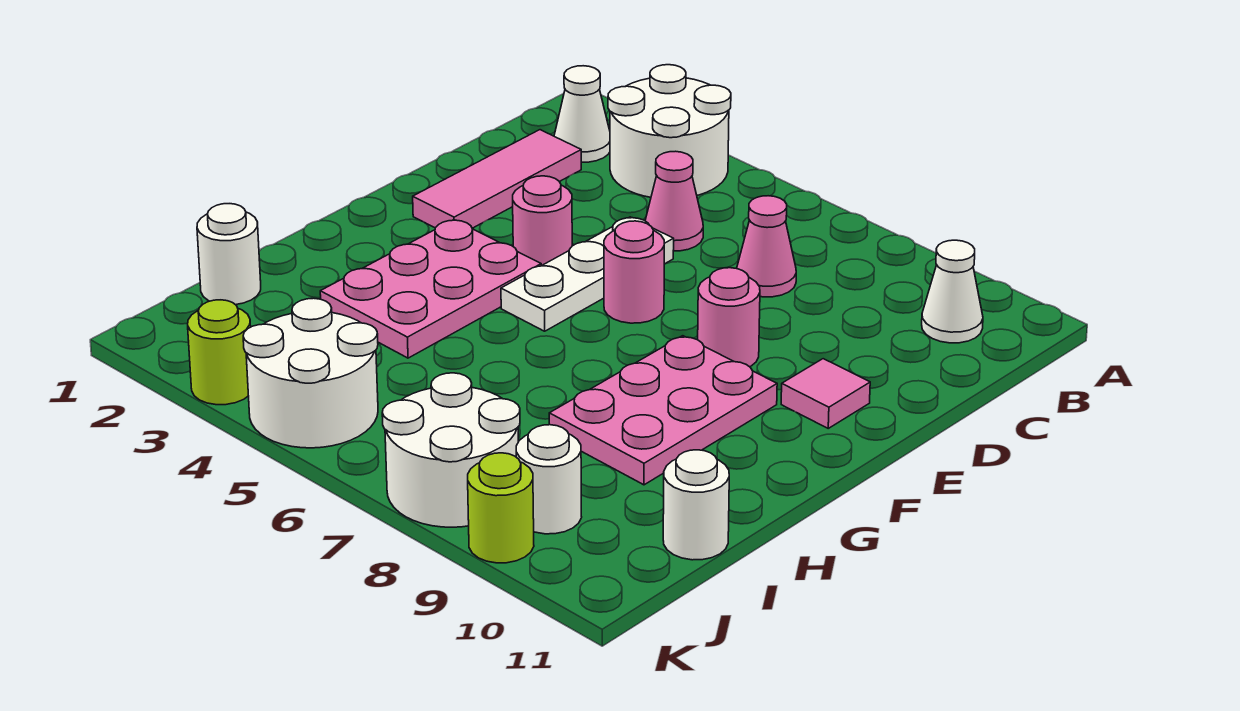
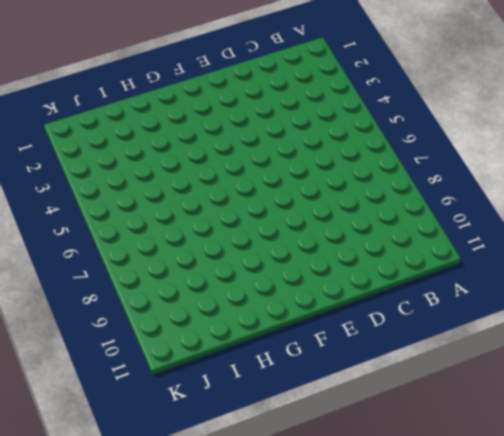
none -> white 2x2 round brick [608,65,731,197]
none -> white 1x1 cone [554,66,610,162]
none -> white 1x1 cone [922,240,983,343]

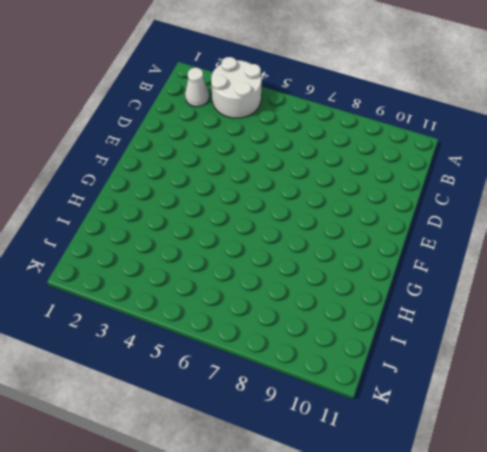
none -> white 1x1 cone [922,240,983,343]
none -> pink 1x3 tile [413,130,581,228]
none -> pink 1x1 cone [645,151,703,251]

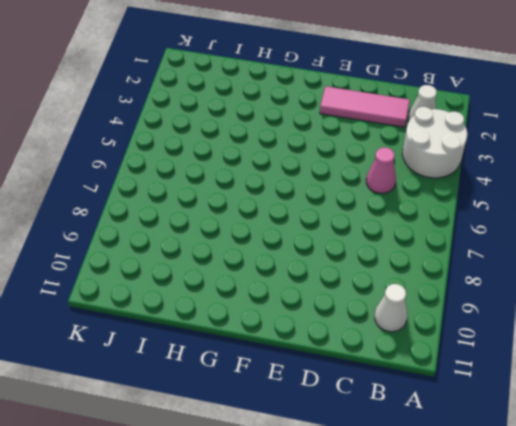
none -> pink 1x1 cone [737,196,796,297]
none -> white 1x3 plate [501,217,674,331]
none -> pink 1x1 round brick [513,176,572,266]

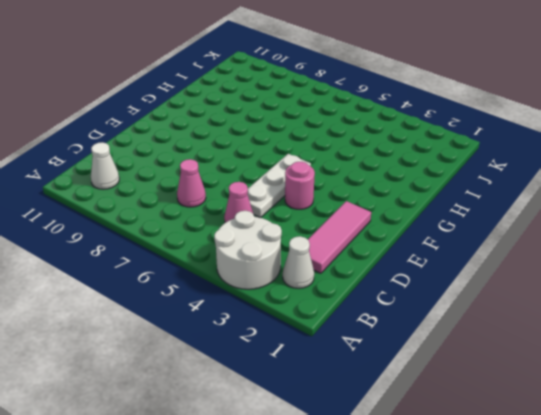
none -> pink 1x1 round brick [604,221,664,323]
none -> pink 1x1 round brick [698,268,760,367]
none -> pink 1x1 tile [781,359,870,428]

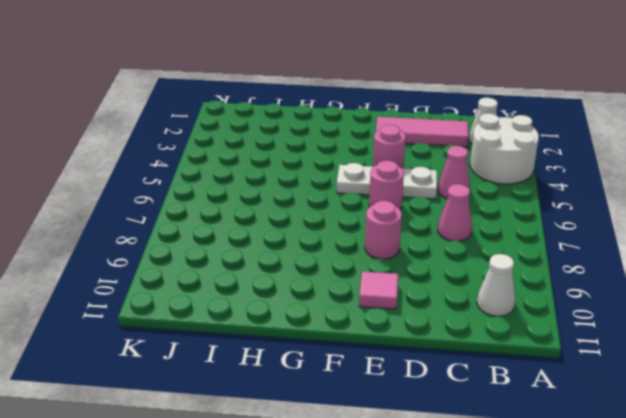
none -> pink 2x3 plate [320,220,541,358]
none -> pink 2x3 plate [549,336,777,485]
none -> white 1x1 round brick [197,204,261,305]

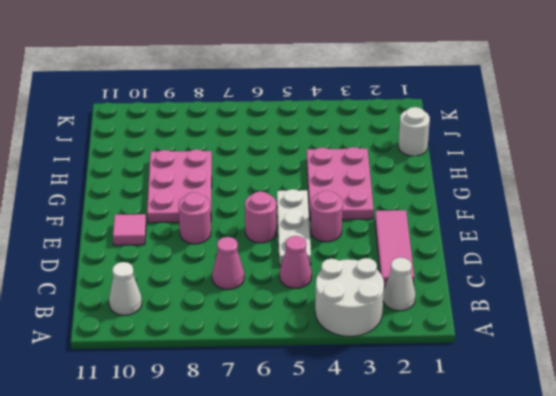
none -> white 1x1 round brick [663,450,729,560]
none -> white 2x2 round brick [243,298,378,448]
none -> white 2x2 round brick [382,373,520,527]

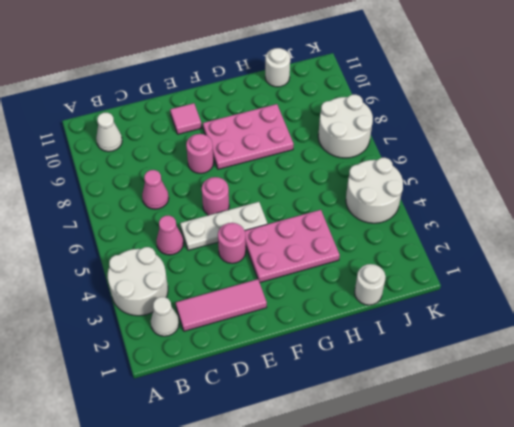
none -> white 1x1 round brick [516,425,582,534]
none -> lime 1x1 round brick [188,300,251,405]
none -> lime 1x1 round brick [468,453,534,563]

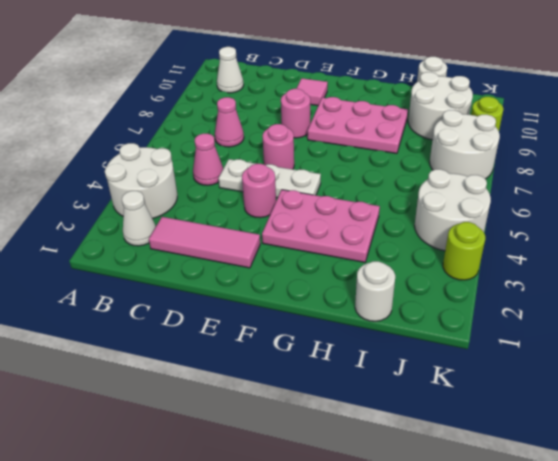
white 2x2 round brick [408,72,473,140] -> white 1x1 round brick [516,425,582,534]

